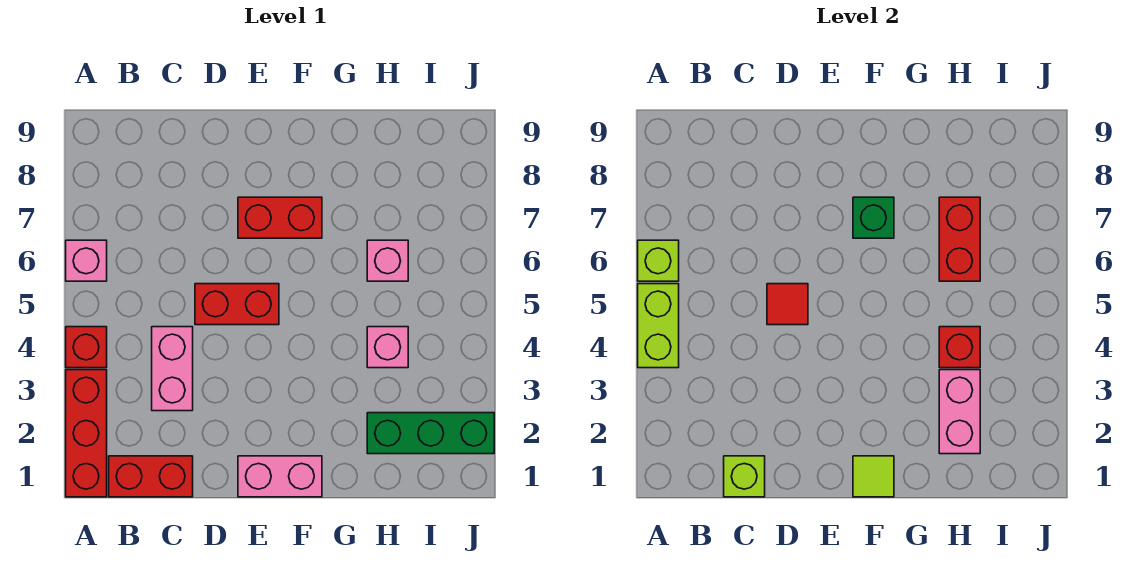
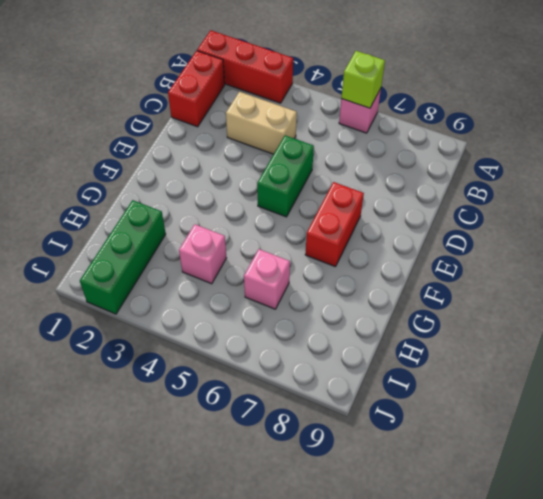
tan 1x2 brick [226,92,297,154] -> pink 1x2 brick [152,327,193,411]
green 1x2 brick [257,135,314,217] -> red 1x2 brick [195,284,279,325]
none -> red 1x1 brick [66,327,107,368]
none -> pink 1x2 brick [238,456,322,497]
none -> lime 1x2 brick [638,284,679,368]

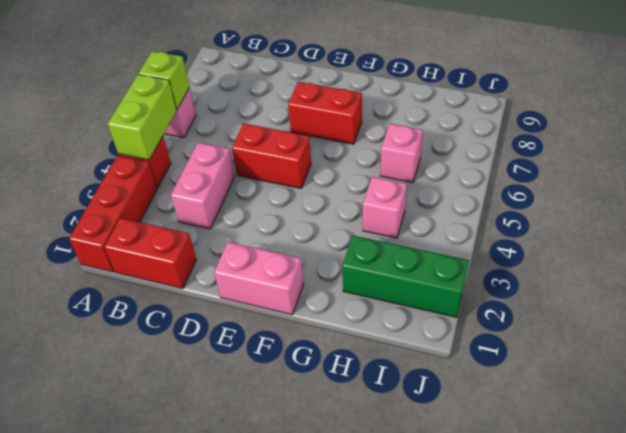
none -> lime 1x1 brick [724,456,765,497]
none -> red 1x1 tile [767,284,808,325]
none -> lime 1x1 tile [853,456,894,497]

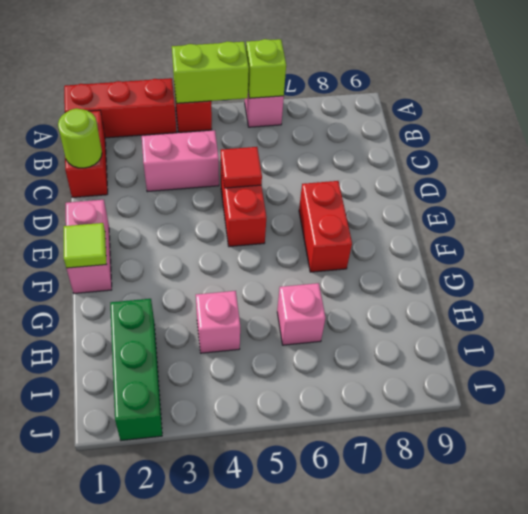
lime 1x1 round brick [58,109,102,168] -> lime 1x1 brick [724,456,765,497]
none -> green 1x1 brick [853,197,894,238]
none -> pink 1x2 brick [939,370,980,454]
none -> red 1x1 brick [939,327,980,368]

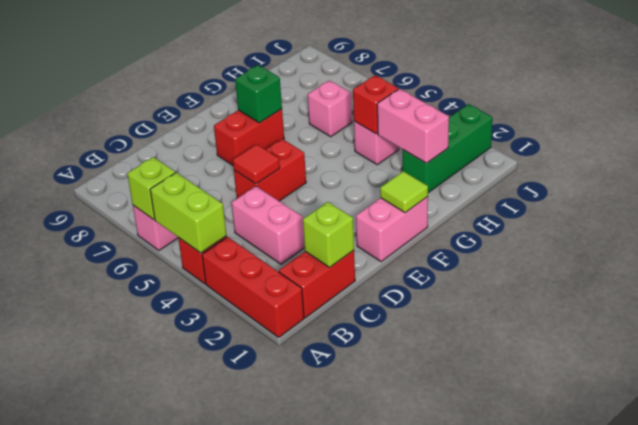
none -> red 1x2 brick [939,197,980,281]

